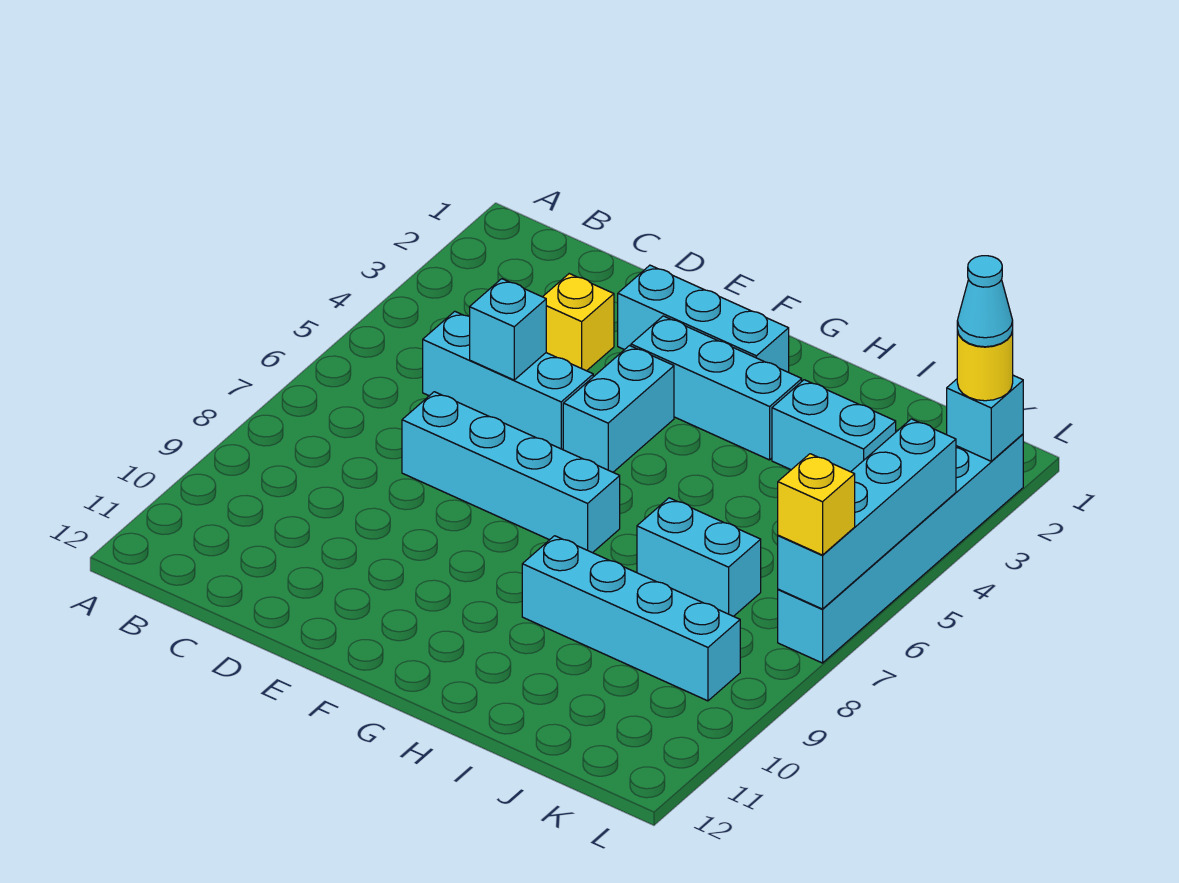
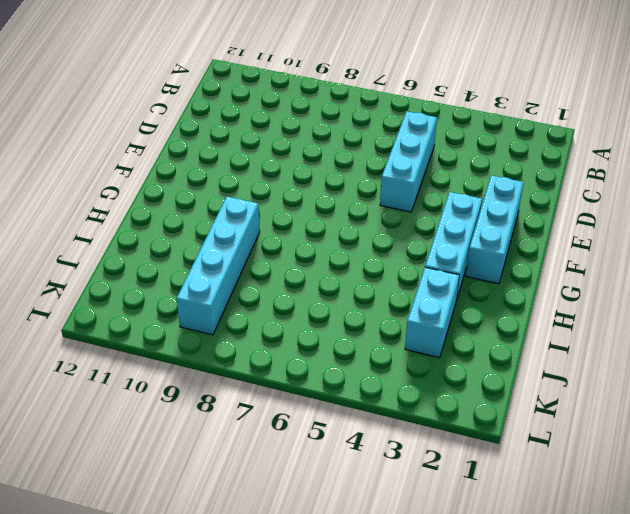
none -> yellow 1x1 brick [543,274,614,371]
none -> cyan 1x4 brick [402,392,620,553]
none -> cyan 1x2 brick [563,346,674,472]

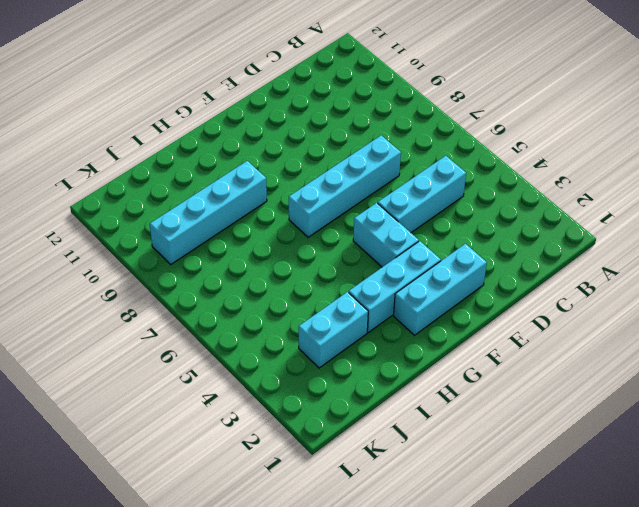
none -> yellow 1x1 brick [543,274,614,371]
none -> cyan 1x2 brick [637,498,761,616]
none -> cyan 1x6 brick [778,434,1023,663]

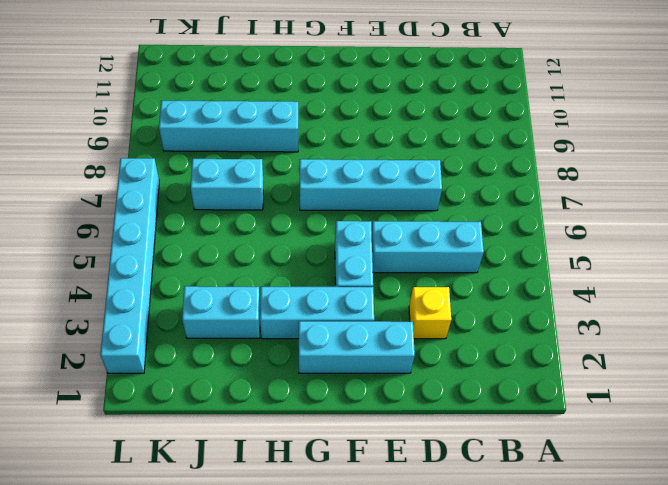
none -> cyan 1x1 brick [469,279,546,380]
none -> cyan 1x1 brick [947,375,1023,461]
none -> cyan 1x4 brick [778,419,956,609]

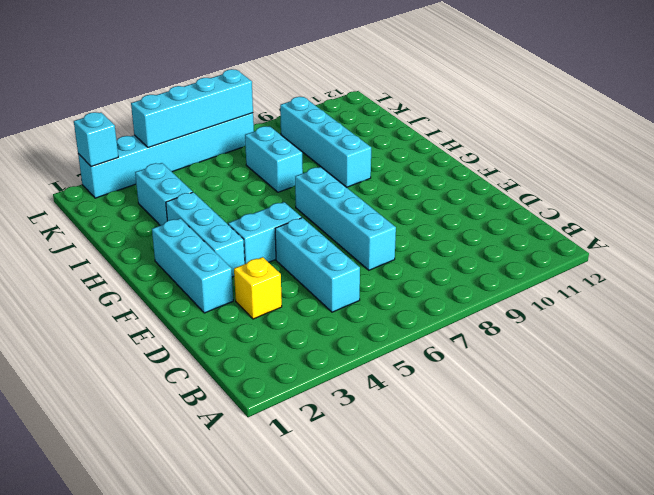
none -> cyan 1x1 brick [469,279,546,380]
none -> yellow 1x1 round brick [957,330,1013,401]
none -> yellow 1x1 brick [778,454,855,555]

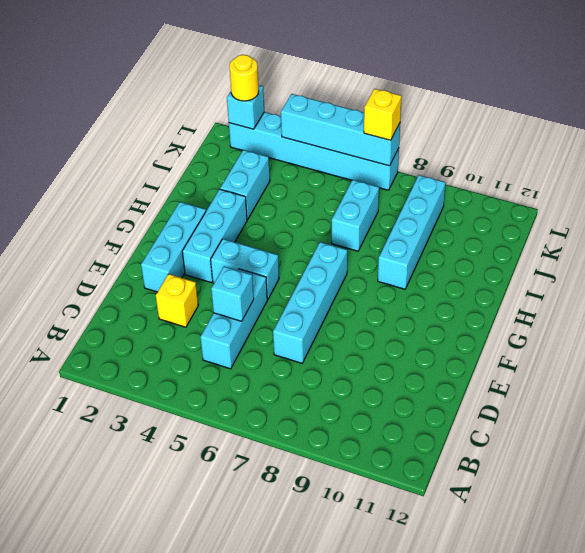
none -> cyan 1x1 cone [957,256,1013,347]

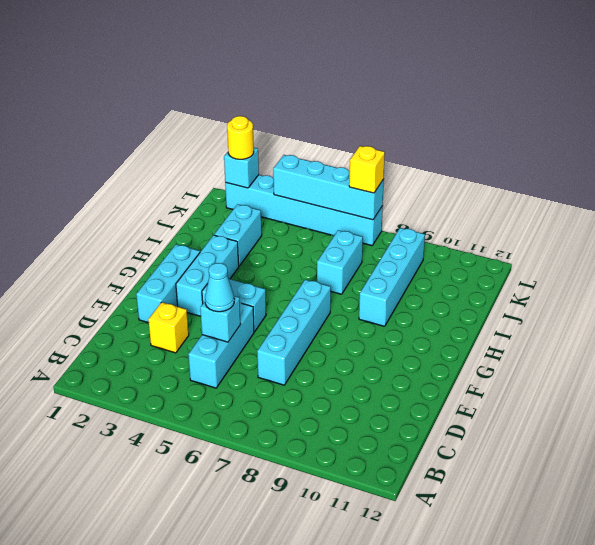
cyan 1x1 cone [205,263,234,312] -> cyan 1x1 cone moved to [957,256,1013,347]

